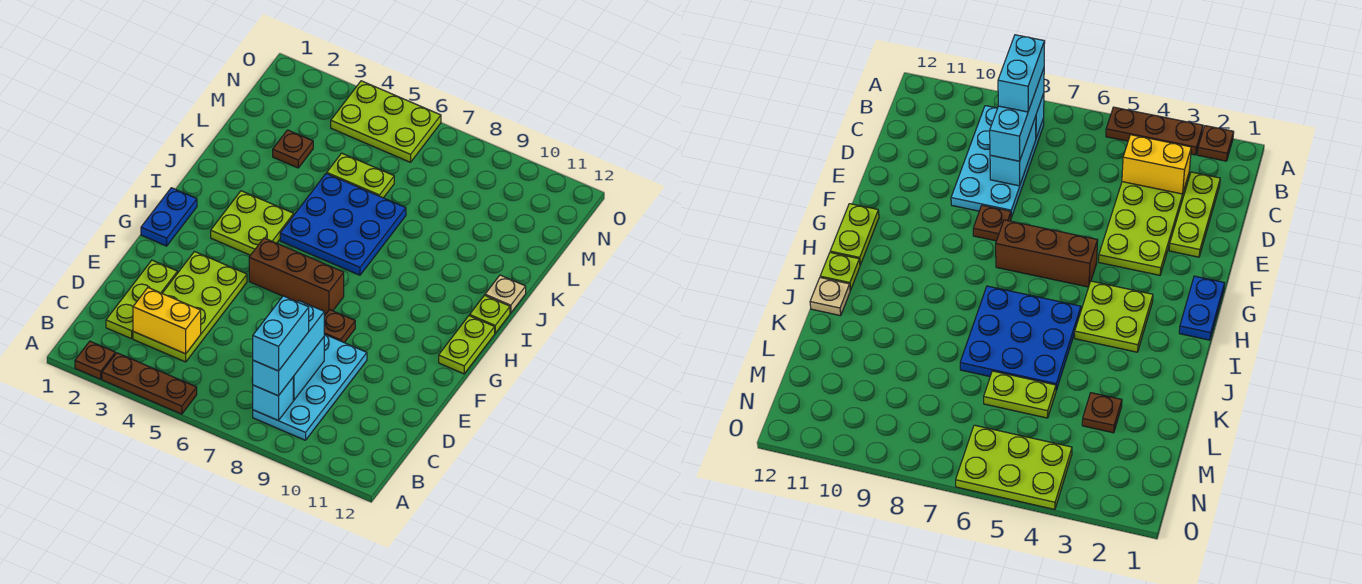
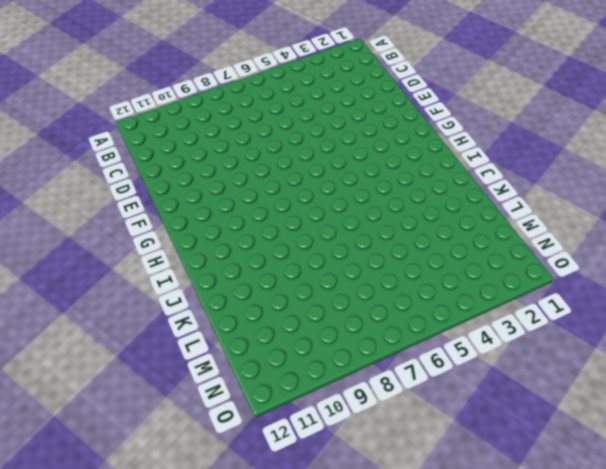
none -> brown 1x1 plate [75,341,115,379]
none -> brown 1x3 plate [102,353,197,414]
none -> cyan 2x4 plate [253,334,367,440]

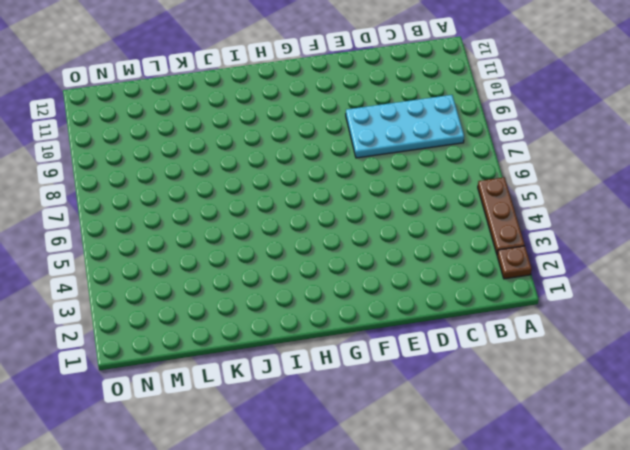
none -> lime 1x3 plate [106,260,178,339]
none -> lime 2x4 plate [133,252,247,362]
none -> brown 1x1 plate [324,310,355,343]

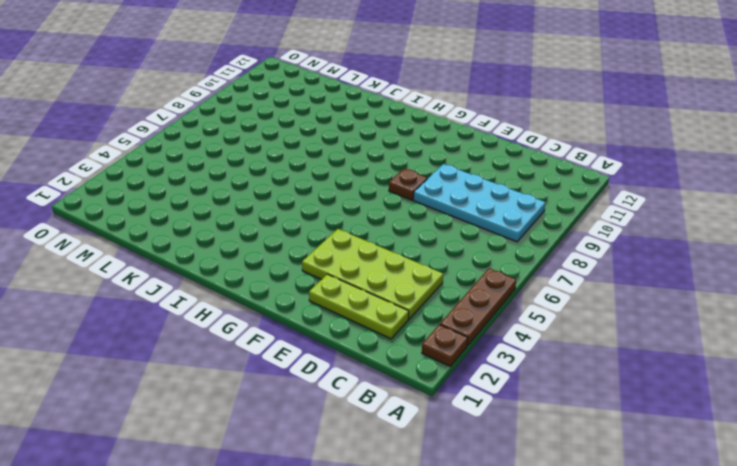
none -> blue 1x2 plate [141,188,197,246]
none -> brown 1x3 brick [249,238,344,314]
none -> lime 1x2 plate [439,316,495,374]

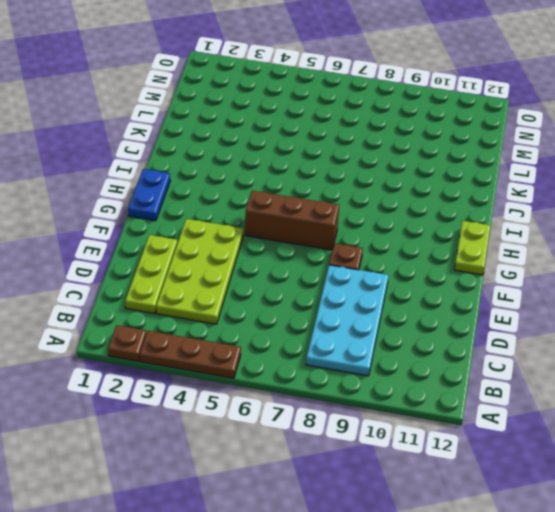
none -> lime 2x2 plate [211,191,294,255]
none -> blue 3x3 plate [280,173,406,275]
none -> lime 1x1 plate [470,295,510,333]

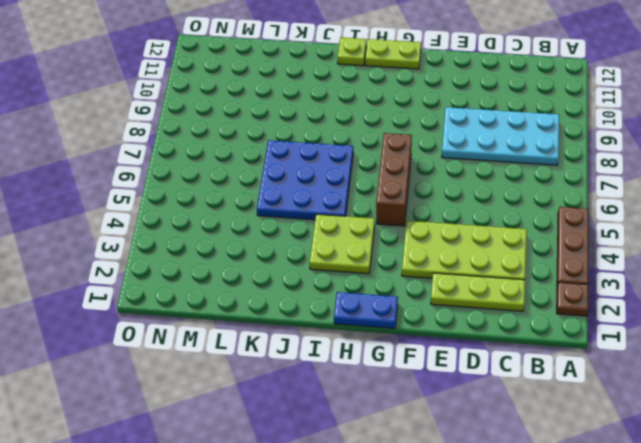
none -> brown 1x1 plate [324,310,355,343]
none -> tan 1x1 plate [485,275,526,313]
none -> brown 1x1 plate [273,130,313,168]

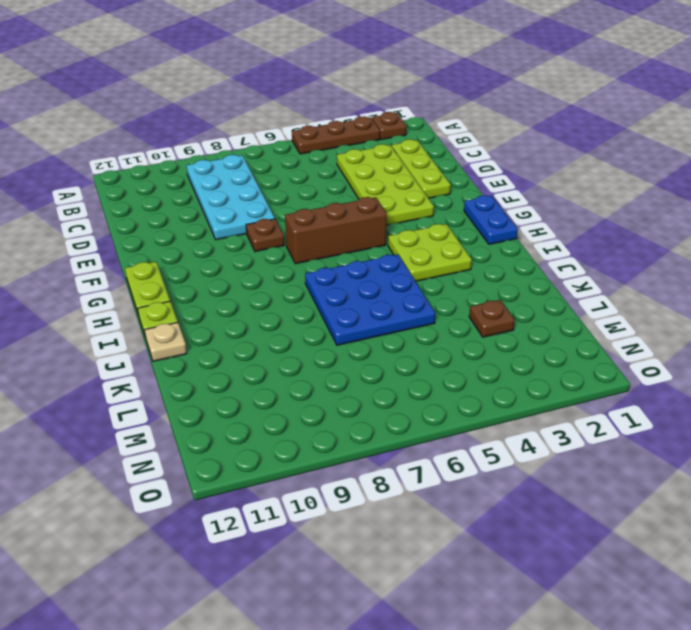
none -> lime 1x2 plate [327,153,394,198]
none -> lime 2x3 plate [331,81,441,162]
none -> cyan 1x1 brick [253,378,293,420]

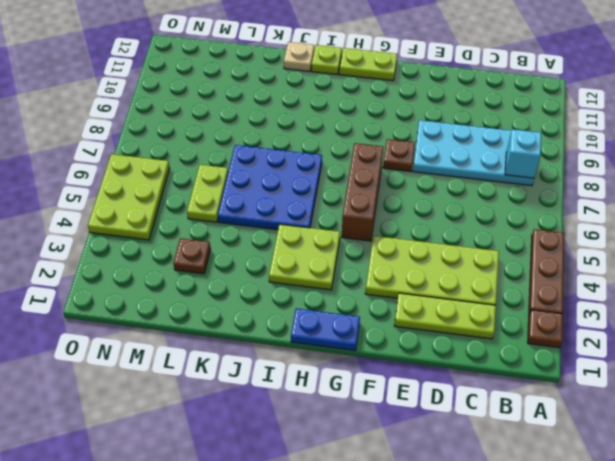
none -> yellow 1x2 brick [133,288,201,354]
none -> cyan 1x2 brick [293,337,324,400]
none -> cyan 1x3 brick [253,301,324,396]

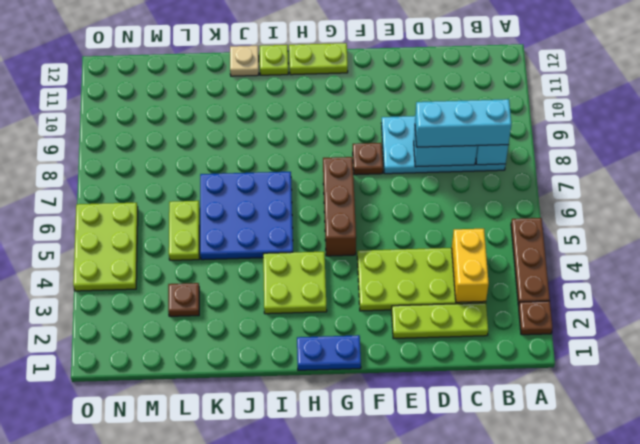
none -> cyan 1x2 brick [253,296,309,371]

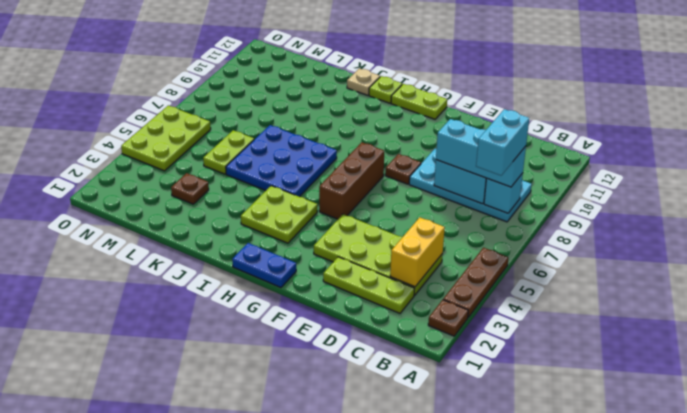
cyan 1x2 brick [476,109,529,175] -> cyan 1x2 brick turned to [253,296,309,371]

